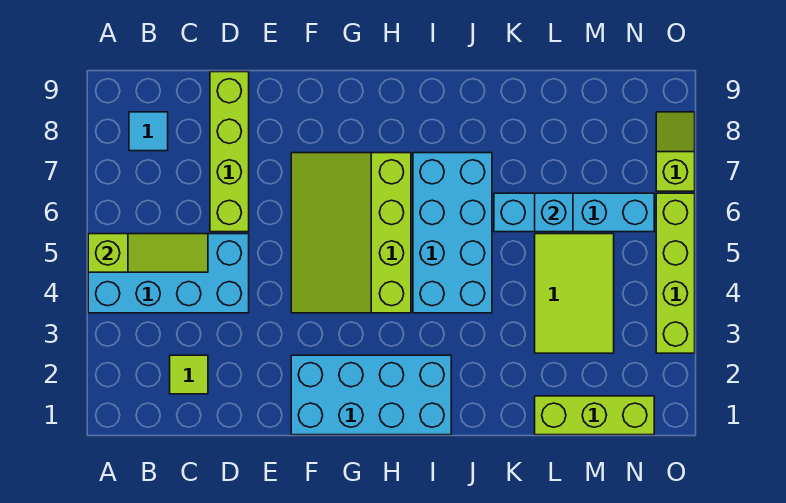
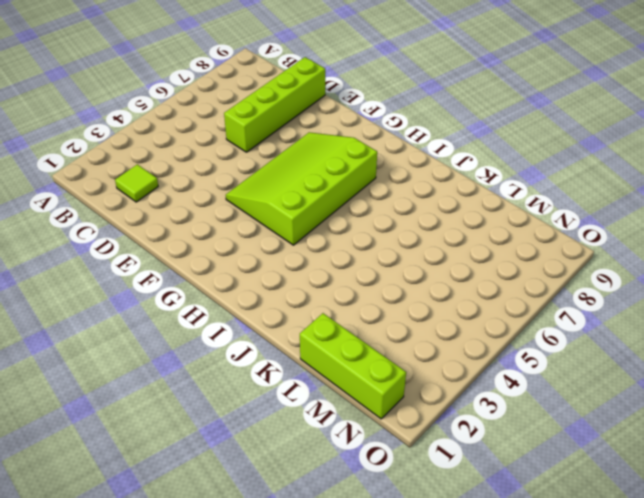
none -> cyan 2x4 brick [88,234,249,313]
none -> cyan 1x1 tile [129,112,168,151]
none -> cyan 2x4 brick [291,355,451,435]

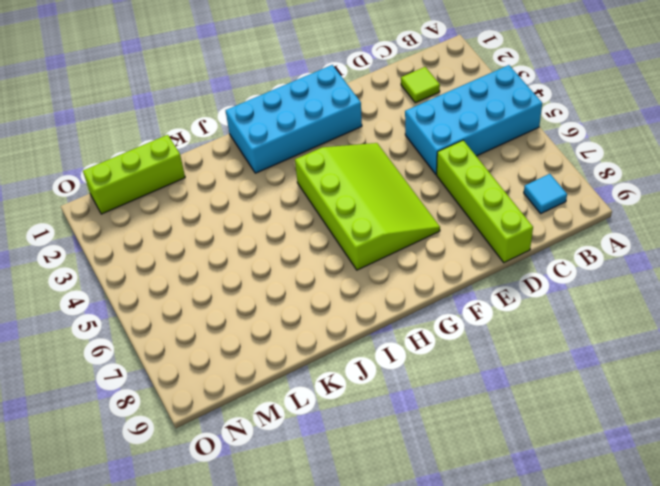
none -> cyan 2x4 brick [413,153,492,313]
none -> cyan 1x4 brick [494,193,654,232]
none -> lime 2x3 tile [535,234,614,353]

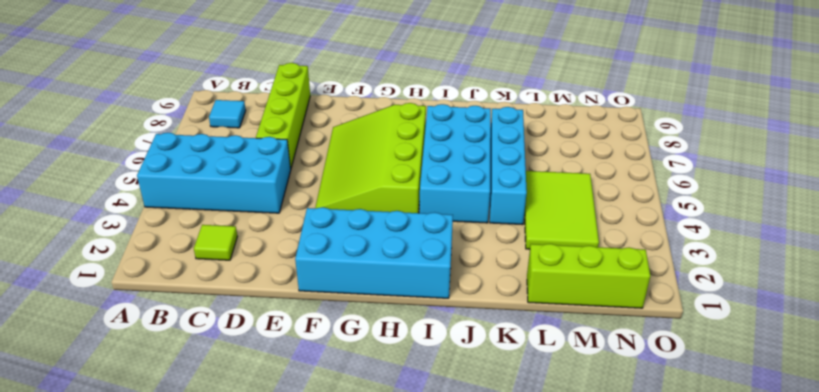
cyan 1x4 brick [490,107,527,225] -> cyan 1x4 brick turned to [494,193,654,232]
none -> lime 1x4 brick [656,193,695,353]
none -> lime 1x2 slope [656,112,695,191]
none -> lime 1x3 slope [88,234,208,272]

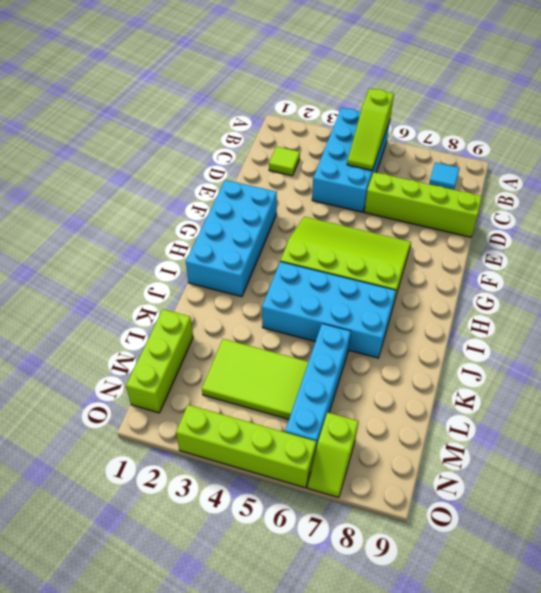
lime 1x2 slope [307,412,359,498] -> lime 1x2 slope turned to [656,112,695,191]
none -> cyan 1x1 brick [535,193,573,232]

